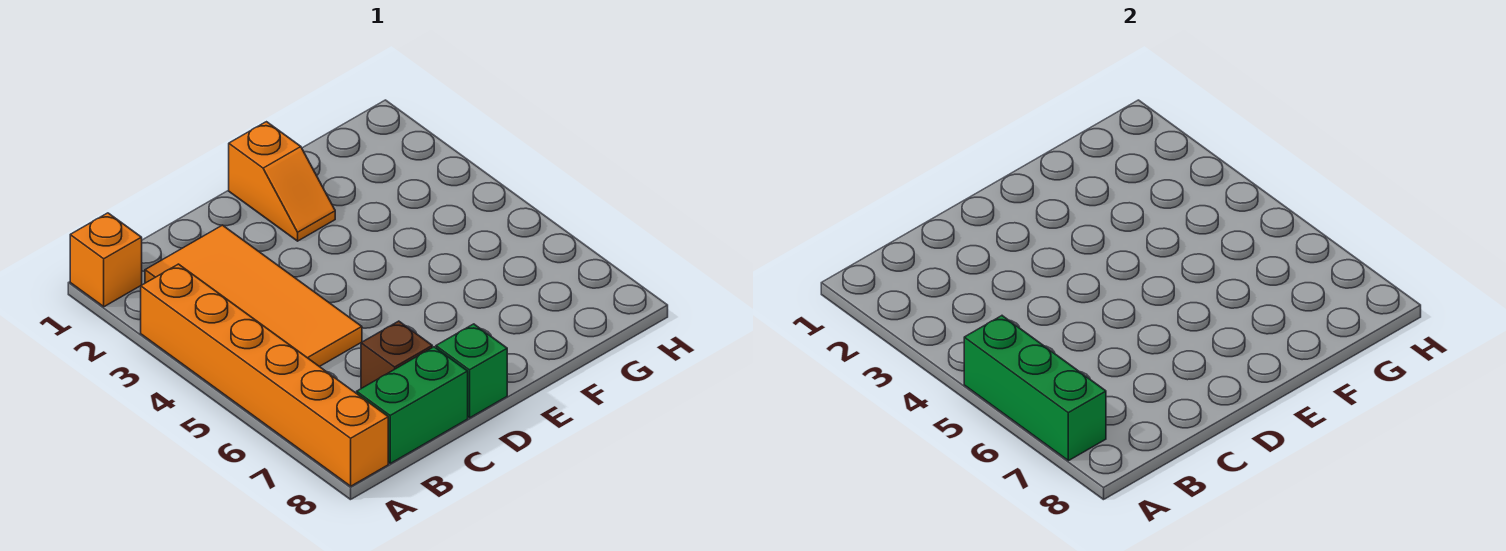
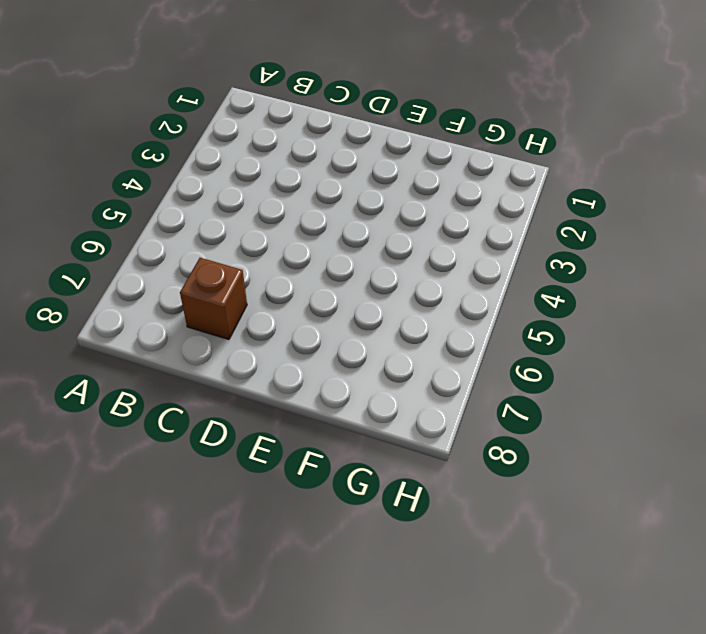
none -> orange 1x1 brick [70,213,142,307]
none -> orange 1x6 brick [141,264,388,486]

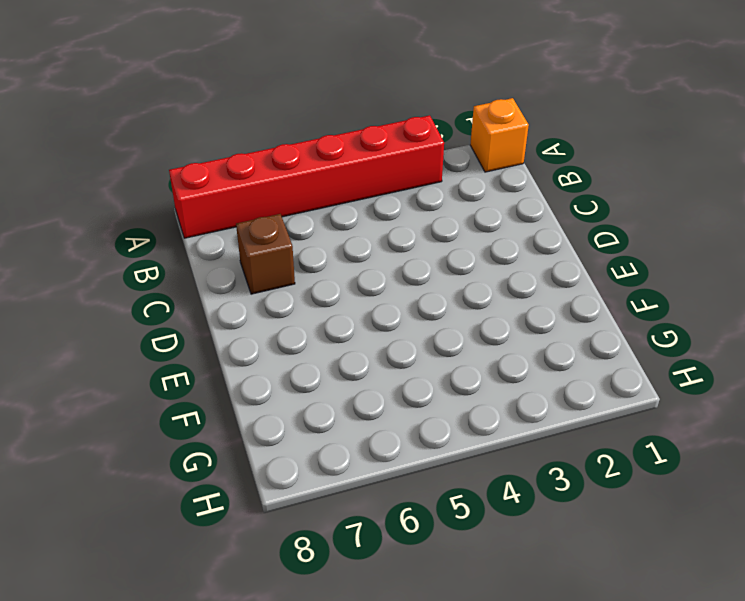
red 1x6 brick [169,115,444,238] -> orange 1x6 brick [141,264,388,486]
none -> orange 2x4 tile [145,225,362,367]
none -> green 1x2 brick [357,347,468,463]

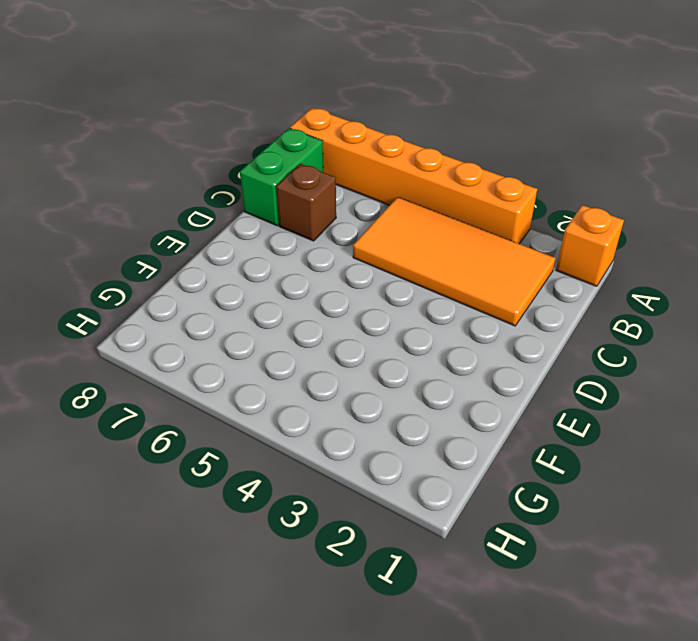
none -> green 1x1 brick [436,324,507,418]
none -> orange 1x2 slope [229,122,335,241]

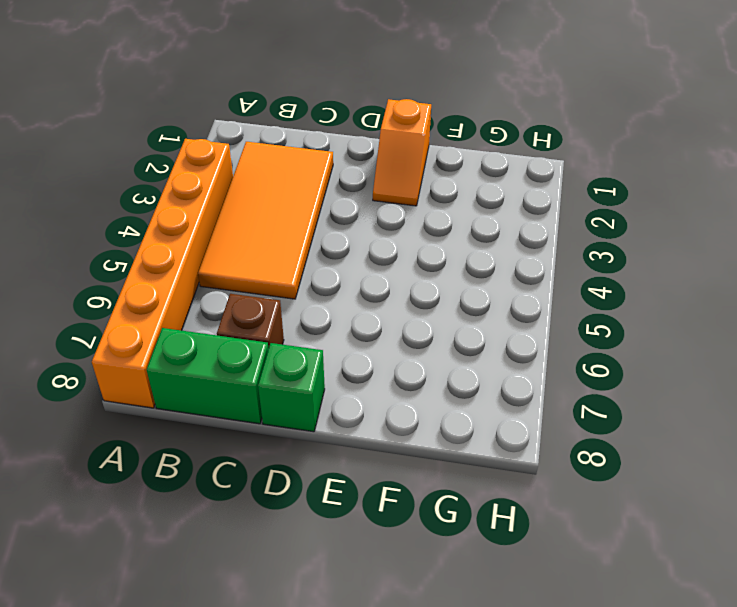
none -> orange 1x1 brick [70,213,142,307]
none -> green 1x3 brick [964,316,1106,461]

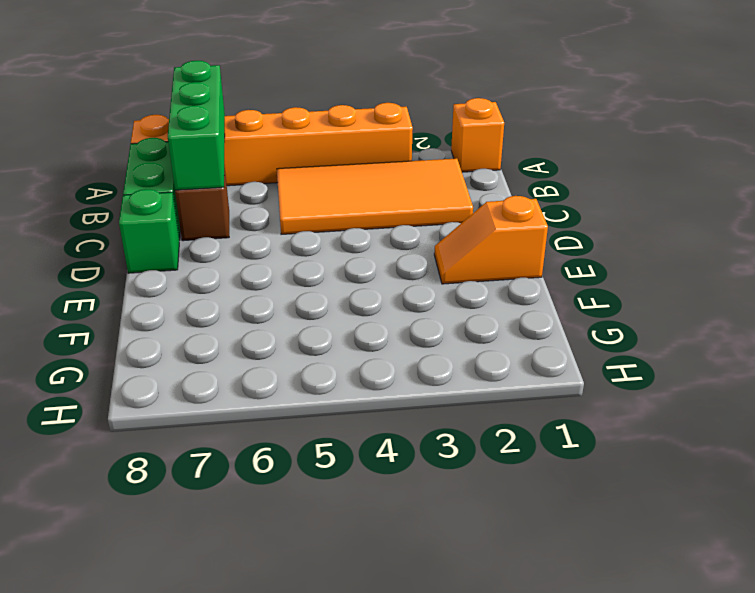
green 1x3 brick [168,61,225,190] -> green 1x3 brick turned to [964,316,1106,461]

